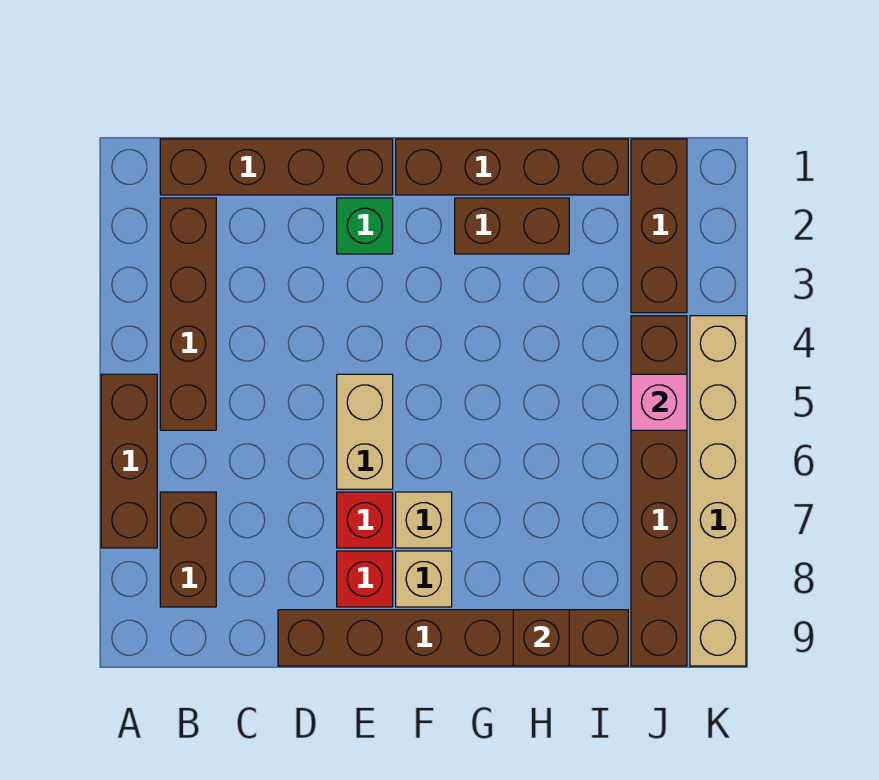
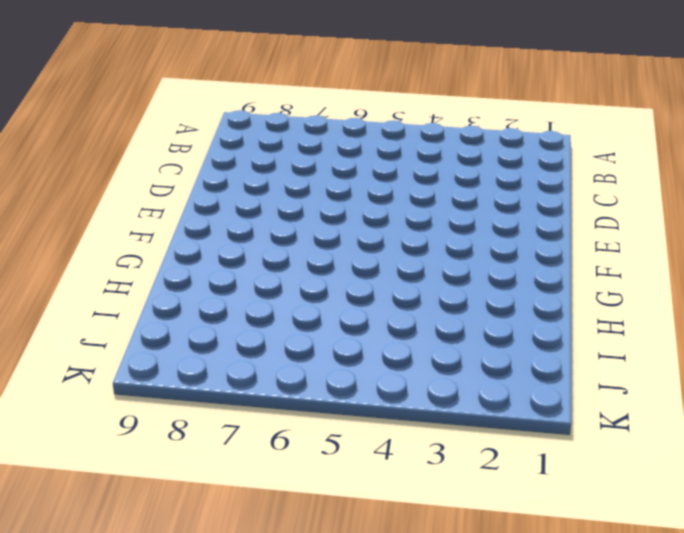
none -> brown 1x3 brick [101,374,157,548]
none -> brown 1x4 brick [160,139,393,195]
none -> brown 1x4 brick [160,198,216,430]

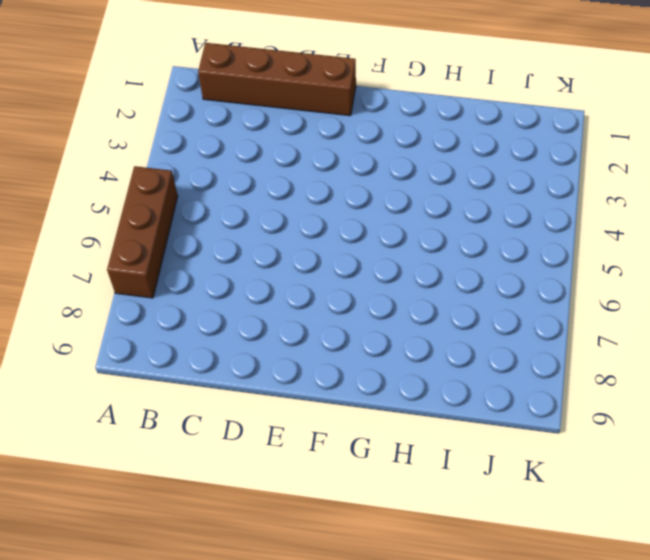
none -> brown 1x4 brick [160,198,216,430]
none -> brown 1x2 brick [160,492,216,607]
none -> brown 1x6 brick [278,610,628,666]

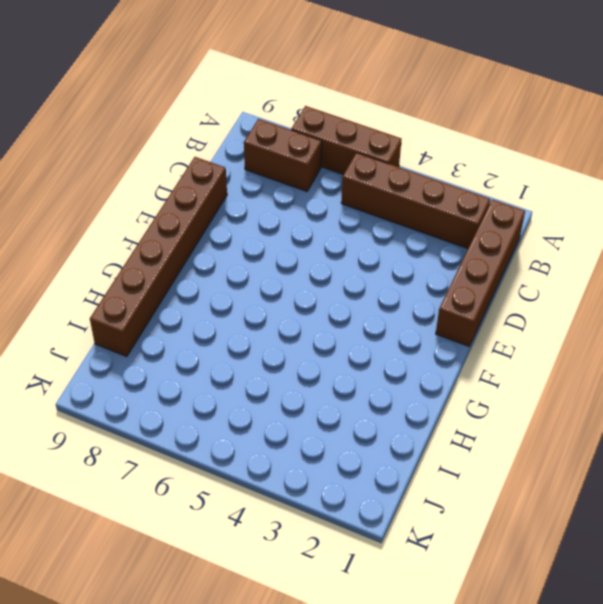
none -> green 1x1 brick [337,198,393,254]
none -> tan 1x2 brick [337,374,393,489]
none -> red 1x1 brick [337,492,393,548]

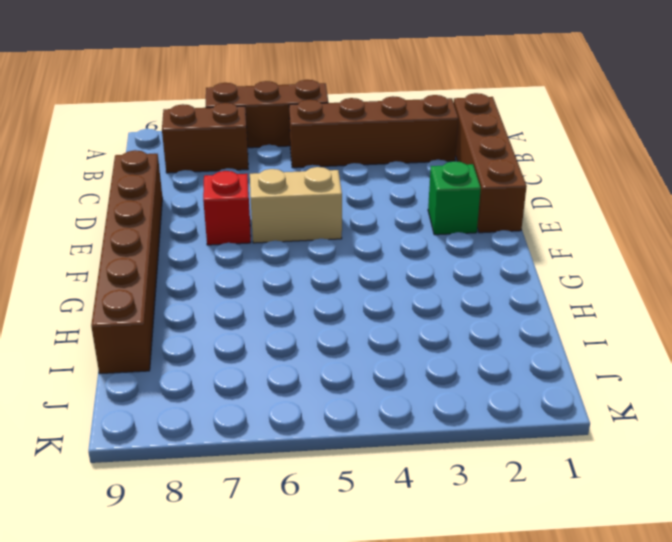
none -> red 1x1 brick [337,551,393,607]
none -> brown 1x4 brick [396,139,628,195]
none -> tan 1x1 brick [396,492,452,548]

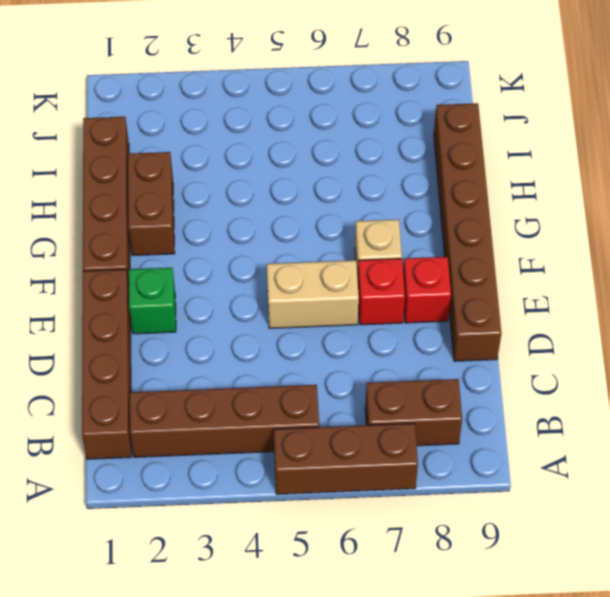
none -> tan 1x1 brick [396,551,452,607]
none -> brown 1x3 brick [631,139,687,313]
none -> brown 1x6 brick [631,316,687,666]

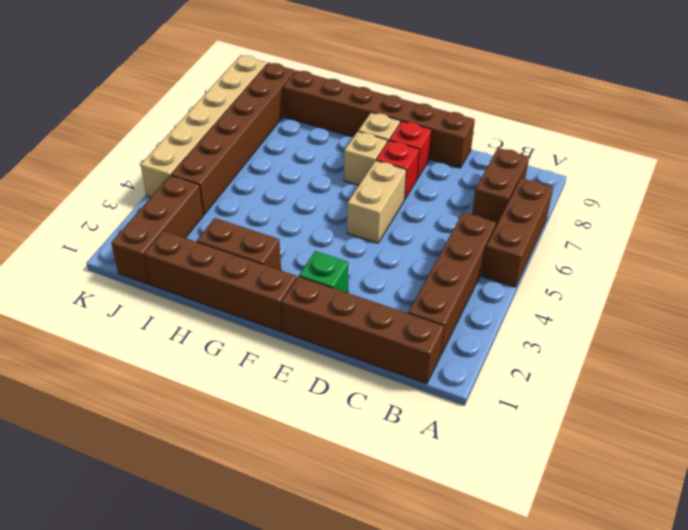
none -> brown 1x1 brick [513,610,569,666]
none -> pink 1x1 brick [631,374,687,430]

